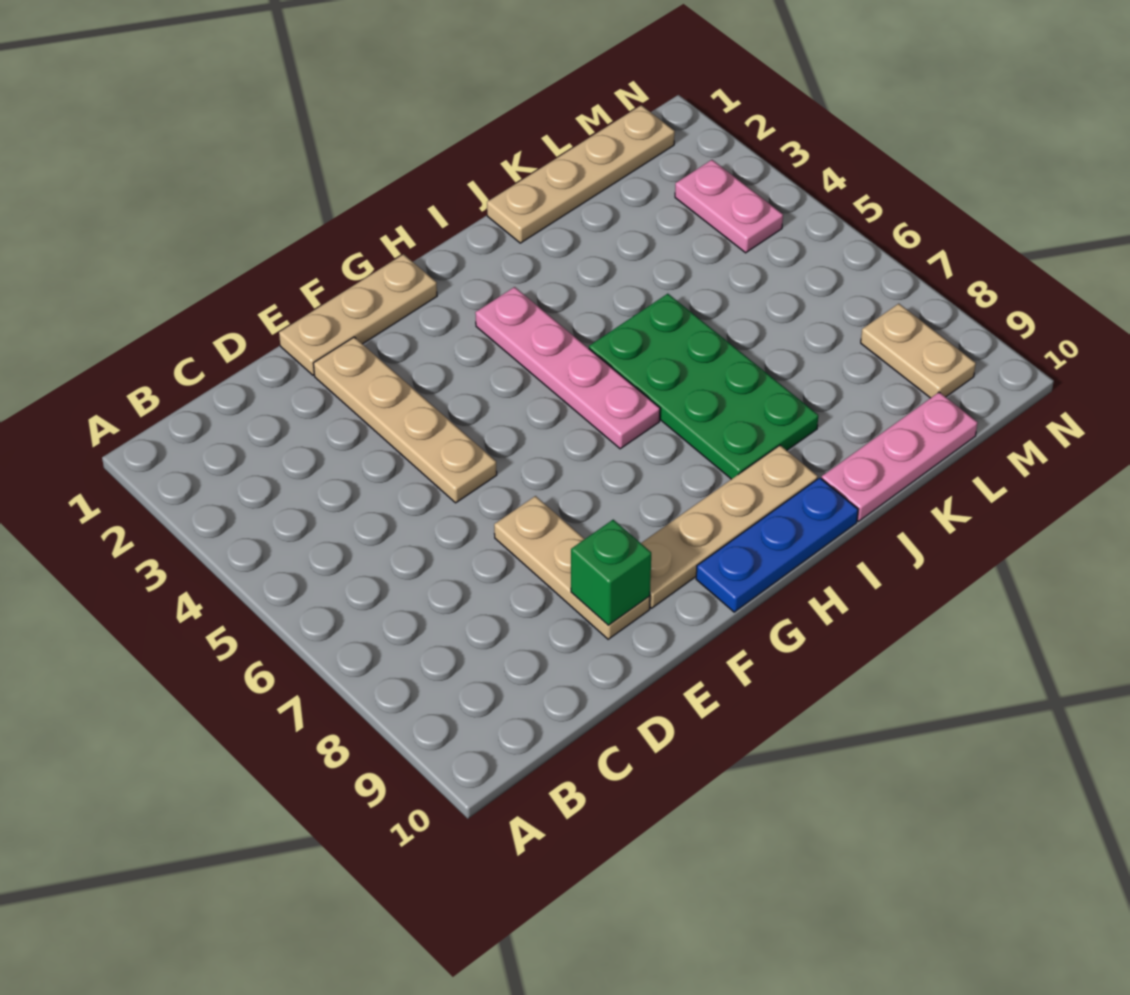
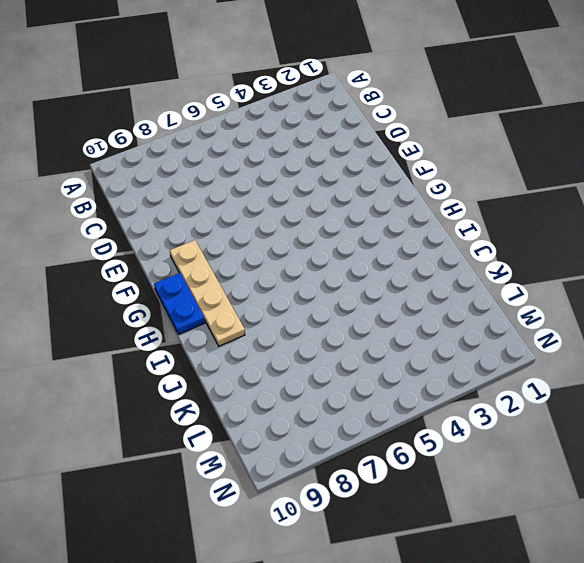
blue 1x2 plate [154,273,205,334] -> blue 1x3 plate [696,478,858,612]
none -> tan 1x3 plate [279,254,437,375]
none -> tan 1x4 plate [313,337,497,503]
none -> tan 1x3 plate [494,496,650,639]

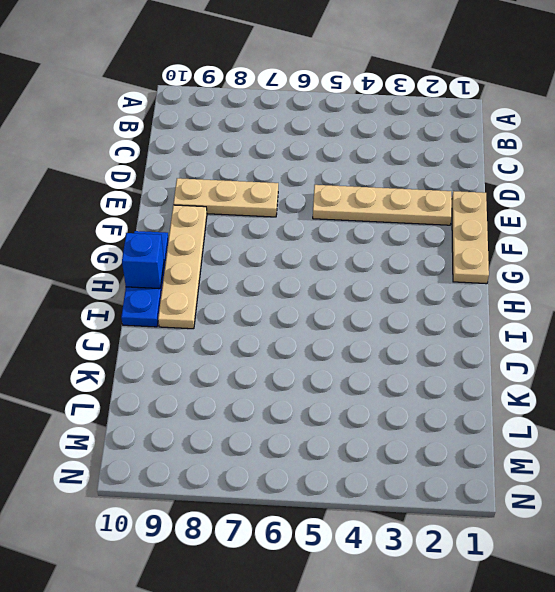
blue 1x1 brick [122,233,164,289] -> none
none -> pink 1x4 plate [475,287,660,449]
none -> green 2x4 plate [589,294,818,479]
none -> tan 1x4 plate [487,105,675,243]

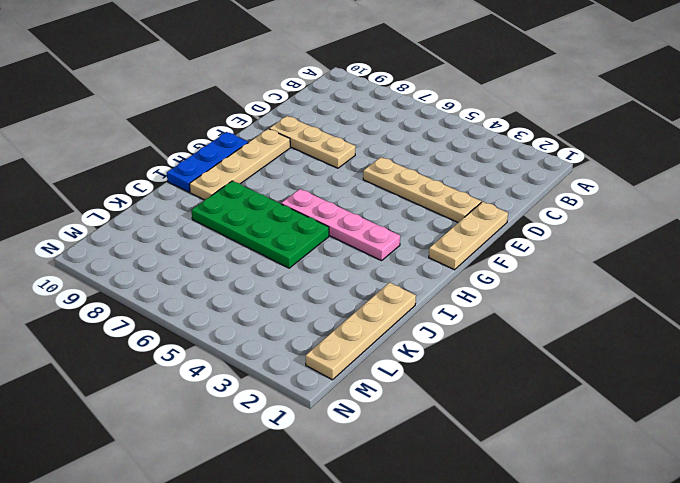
none -> pink 1x3 plate [821,392,978,521]
none -> pink 1x2 plate [675,160,783,253]
none -> tan 1x2 plate [861,304,976,398]

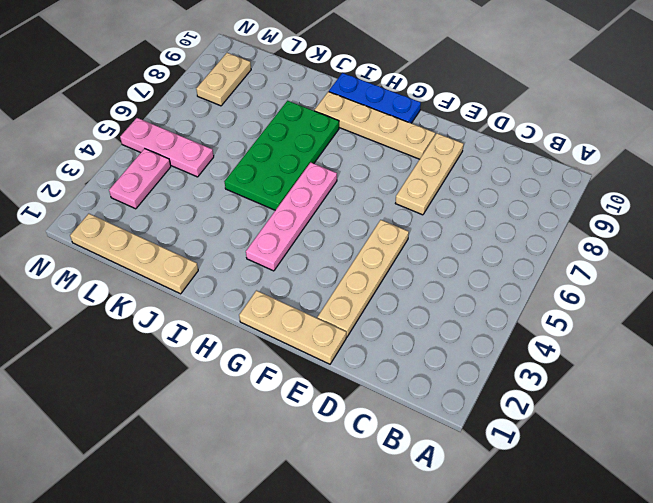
pink 1x3 plate [120,118,214,177] -> pink 1x3 plate moved to [821,392,978,521]
none -> green 1x1 brick [571,520,651,625]

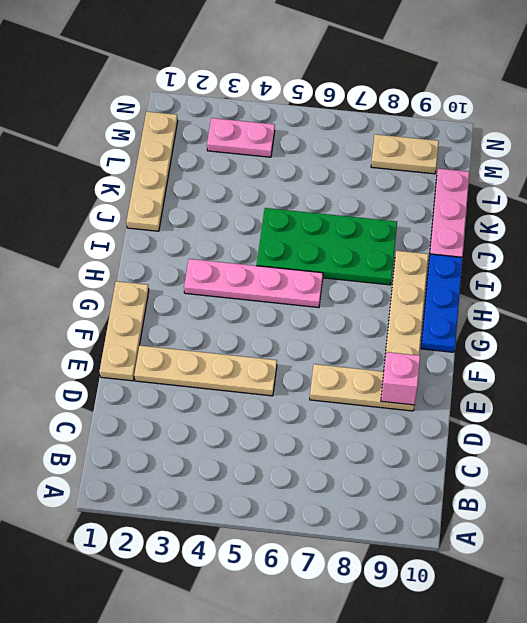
pink 1x1 brick [381,352,420,405] -> green 1x1 brick [571,520,651,625]

